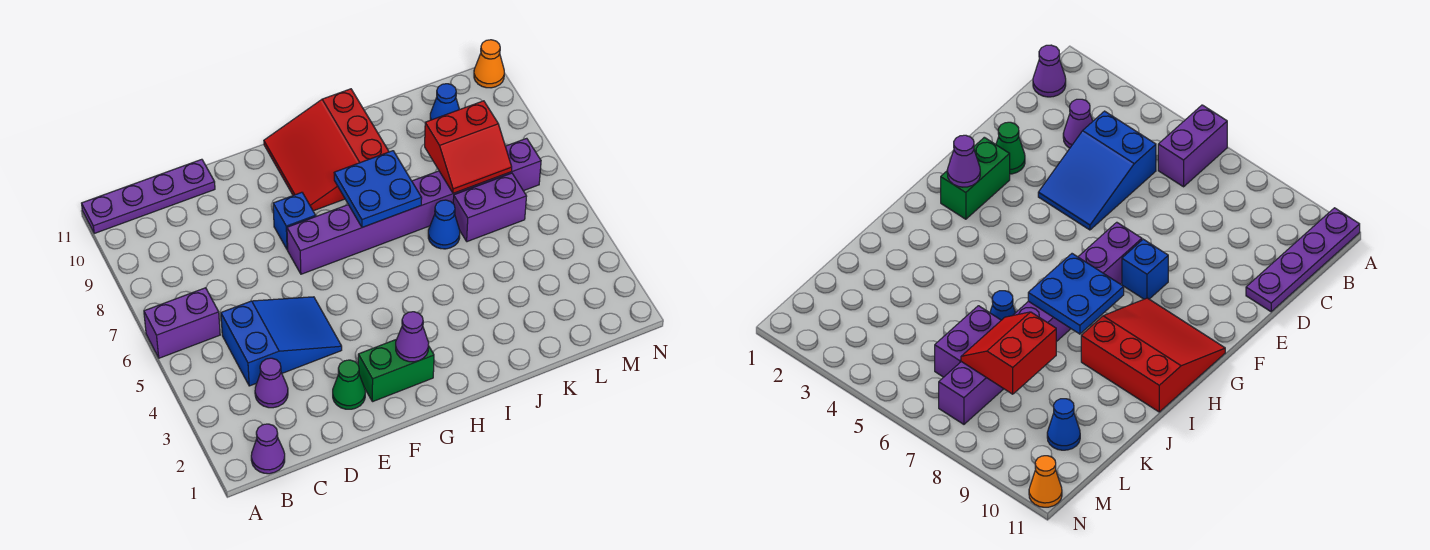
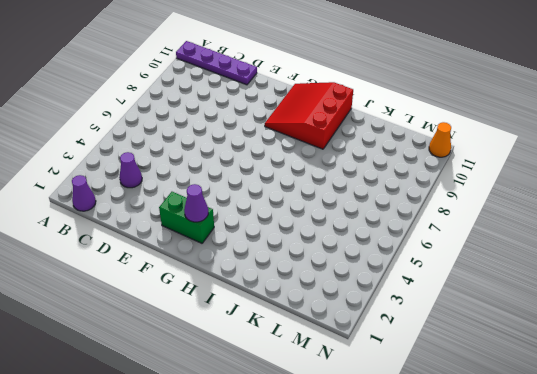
none -> purple 1x2 brick [144,288,220,358]
none -> blue 2x3 slope [221,297,342,386]
none -> green 1x1 cone [333,360,365,409]

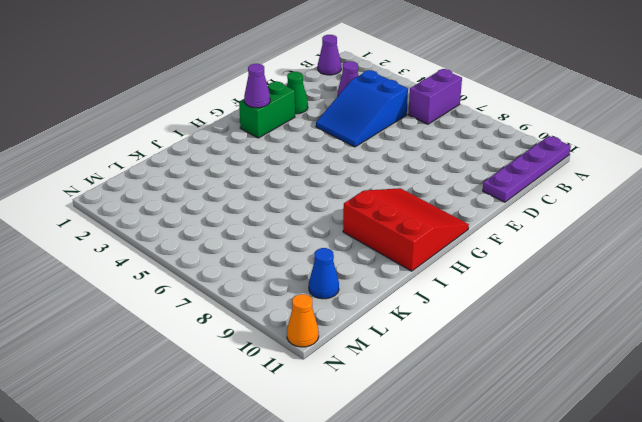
none -> purple 1x8 brick [287,138,541,274]
none -> blue 1x1 brick [273,192,316,250]
none -> blue 1x1 cone [428,200,460,249]

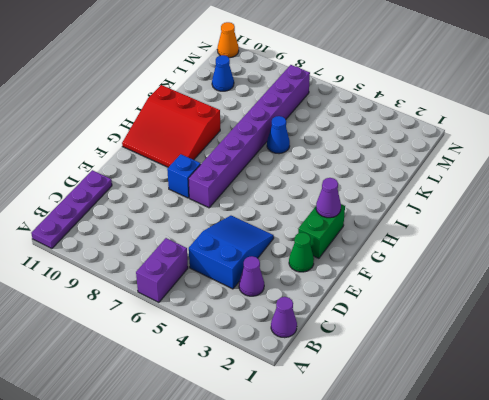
none -> purple 1x2 brick [453,173,527,242]
none -> blue 2x2 plate [334,151,422,227]
none -> red 2x2 slope [425,101,512,193]

